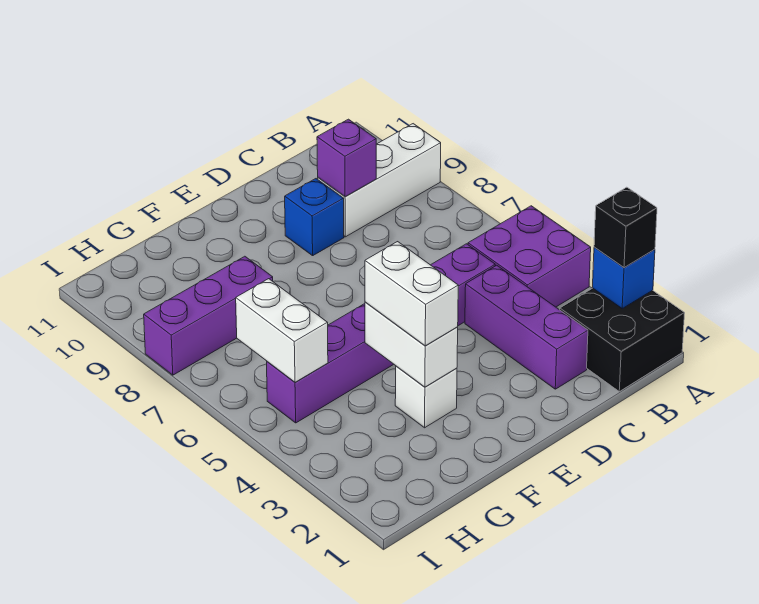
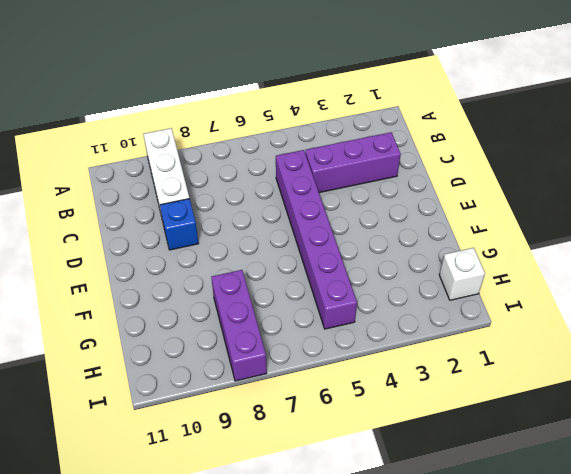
white 1x1 brick [439,248,485,300] -> white 1x1 brick moved to [395,366,457,428]
none -> black 2x2 brick [560,288,685,392]
none -> purple 2x2 brick [468,206,591,307]
none -> blue 1x1 brick [592,247,655,308]

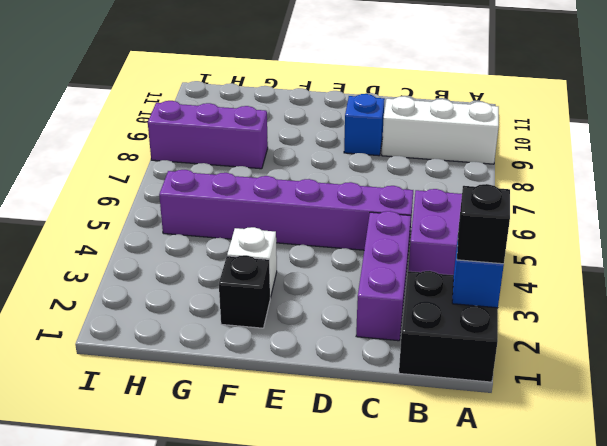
black 1x1 brick [219,255,270,328] -> none
none -> purple 1x1 brick [317,119,376,197]
none -> white 1x2 brick [365,302,458,387]
none -> white 1x2 brick [236,279,328,382]

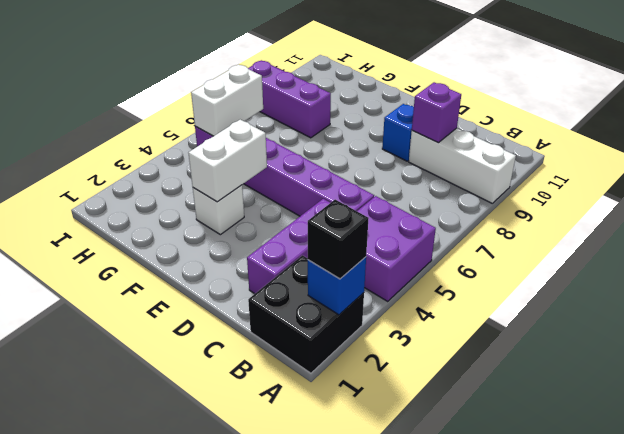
none -> white 1x2 brick [365,242,458,346]

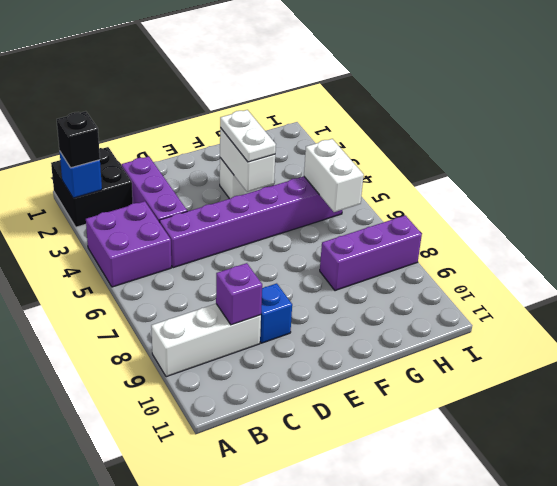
white 1x2 plate [220,110,276,162] -> white 1x2 brick [365,242,458,346]

